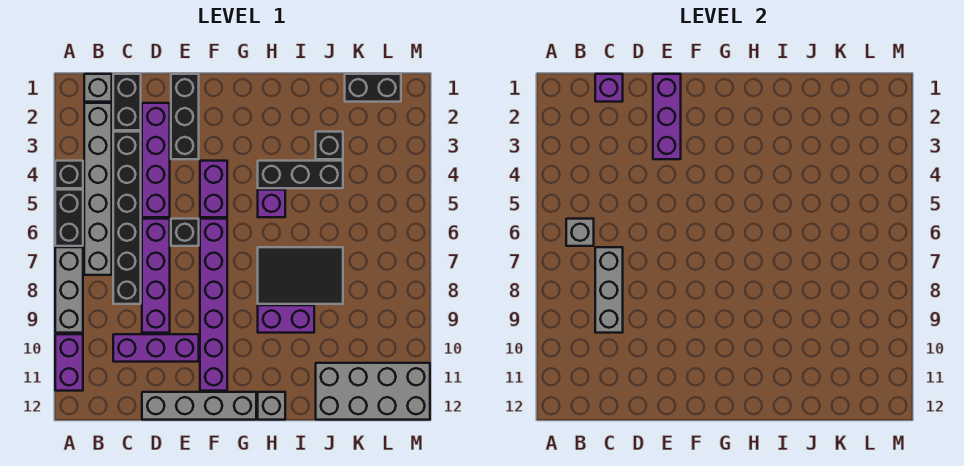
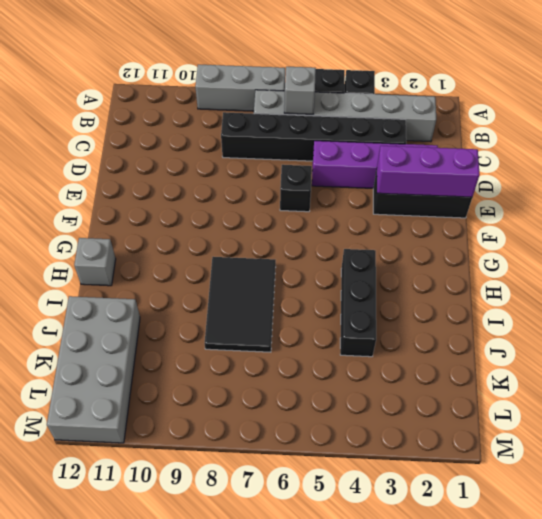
none -> purple 1x2 brick [55,334,83,391]
none -> grey 1x1 brick [84,74,112,102]
none -> black 1x2 brick [113,74,141,130]

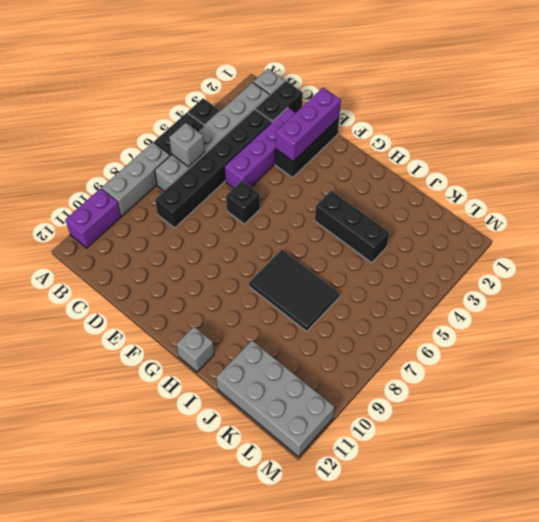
none -> purple 1x3 brick [113,334,199,362]
none -> purple 1x4 brick [142,219,170,333]
none -> grey 1x4 brick [142,392,256,420]

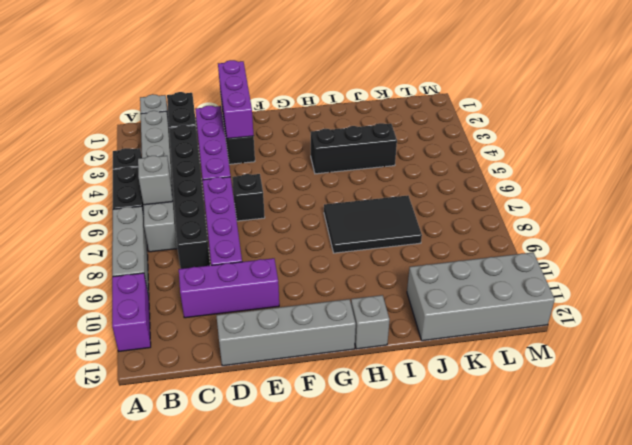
none -> purple 1x2 brick [200,161,227,217]
none -> purple 1x6 brick [200,219,227,391]
none -> purple 1x1 brick [258,190,285,217]

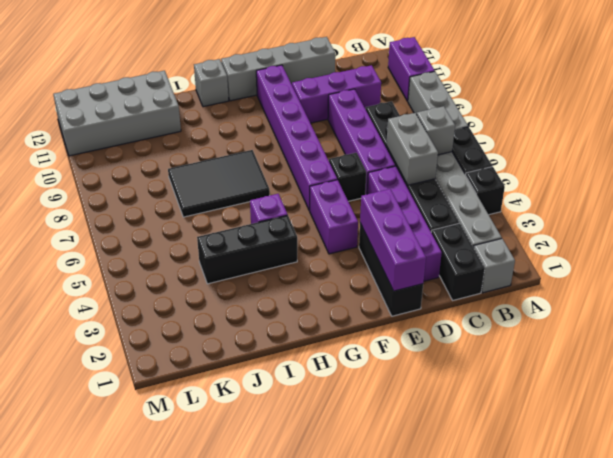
grey 1x2 brick [386,113,438,185] -> none
none -> purple 1x2 brick [258,305,314,333]
none -> black 1x1 brick [316,132,343,159]
none -> black 1x2 brick [345,74,401,102]

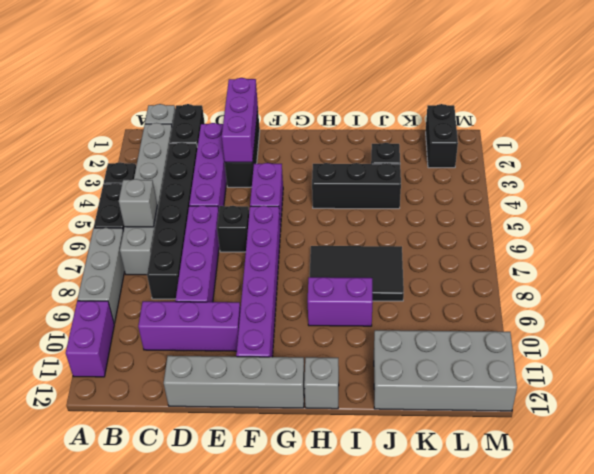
black 1x2 brick [426,104,458,168] -> black 1x2 brick turned to [345,74,401,102]
none -> purple 1x1 brick [258,190,285,217]
none -> purple 1x1 brick [595,74,623,102]
none -> grey 1x3 brick [595,247,623,333]

